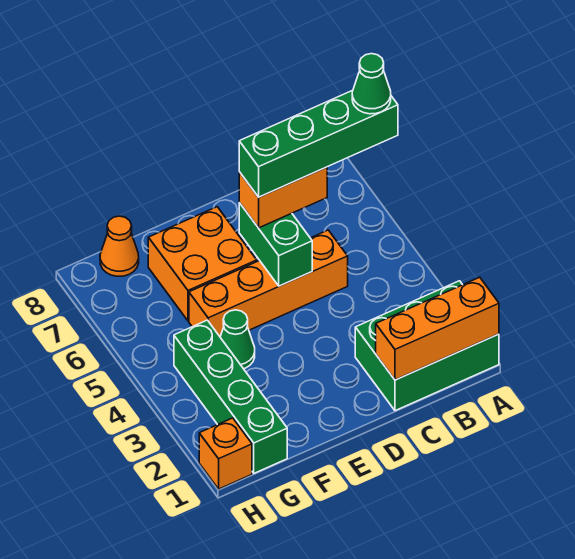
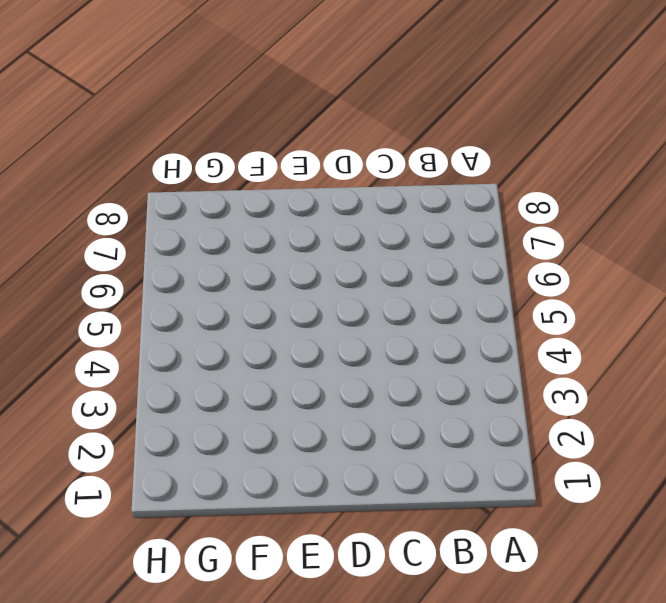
none -> green 2x3 brick [355,281,499,411]
none -> orange 1x4 brick [189,230,348,336]
none -> orange 2x2 brick [148,207,257,321]

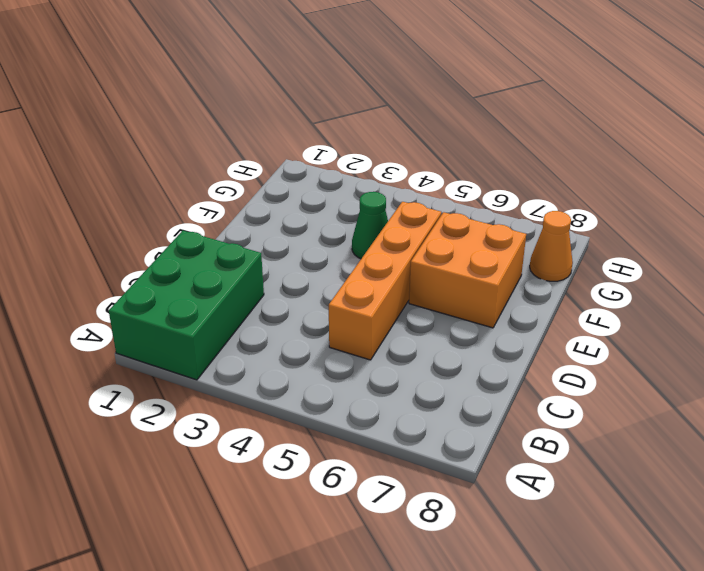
none -> green 1x4 brick [174,320,287,473]
none -> orange 1x1 brick [199,418,252,489]
none -> orange 1x3 brick [376,277,499,380]

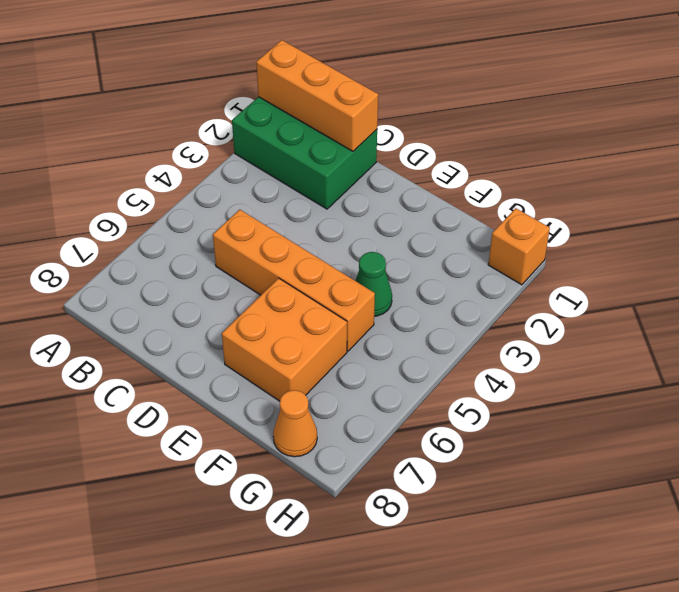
none -> green 1x4 brick [174,320,287,473]
none -> green 1x2 brick [239,203,312,286]
none -> orange 1x2 brick [239,167,327,228]

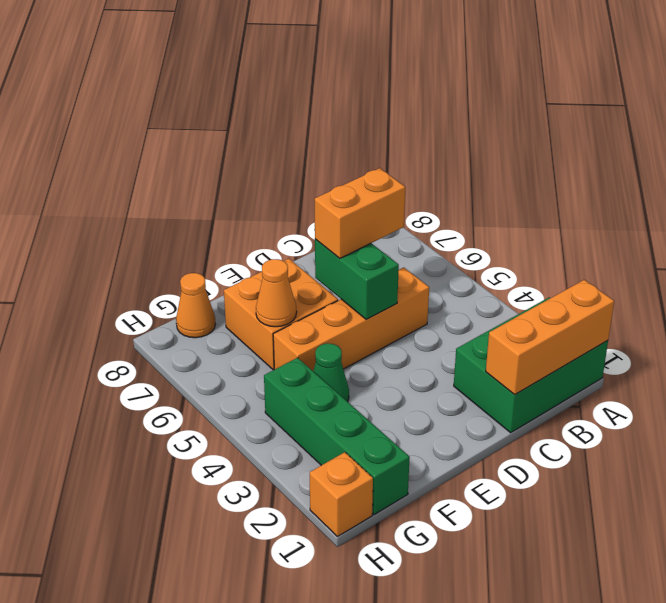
orange 1x1 cone [256,259,297,327] -> none
none -> green 1x4 brick [239,90,398,197]
none -> green 1x1 cone [352,54,391,114]

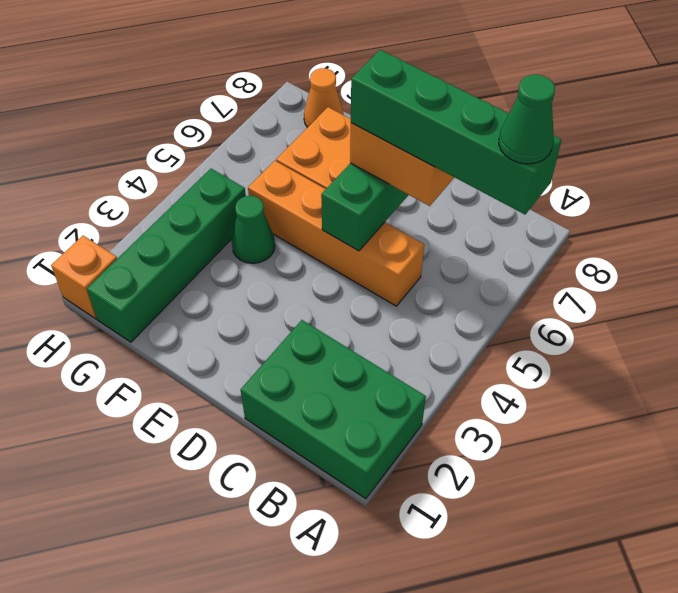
none -> orange 1x3 brick [376,277,499,380]

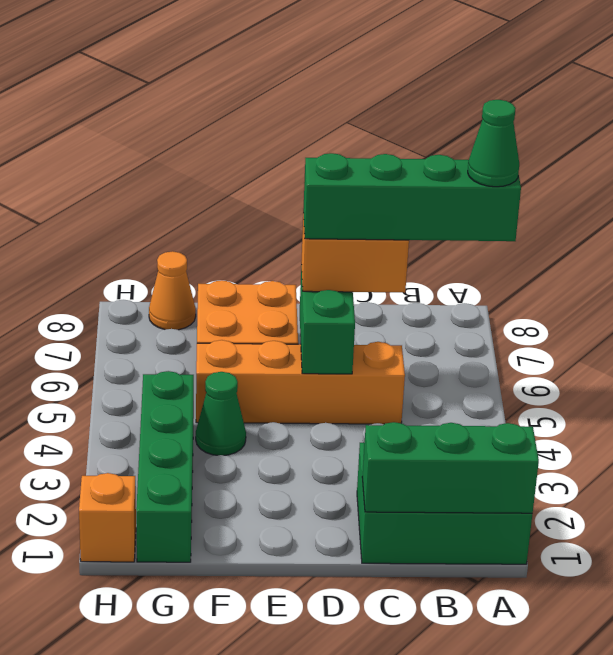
green 1x3 brick [362,422,539,513] -> orange 1x3 brick [376,277,499,380]

